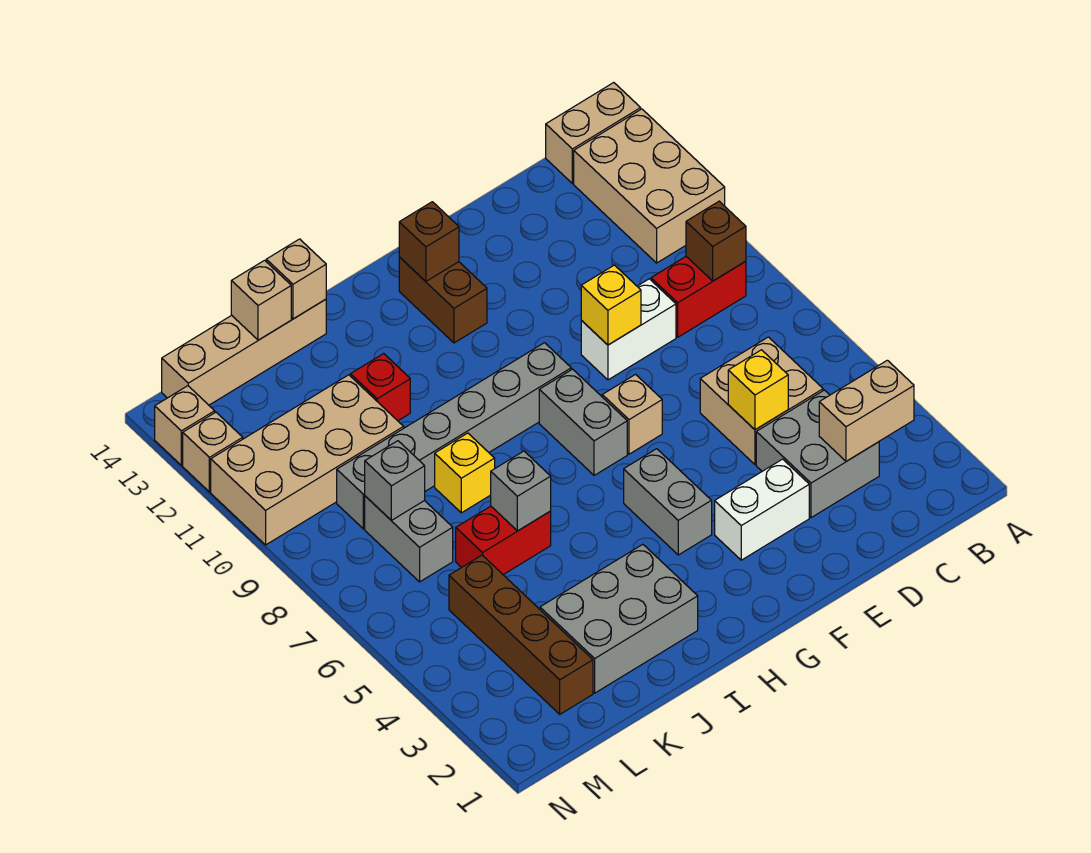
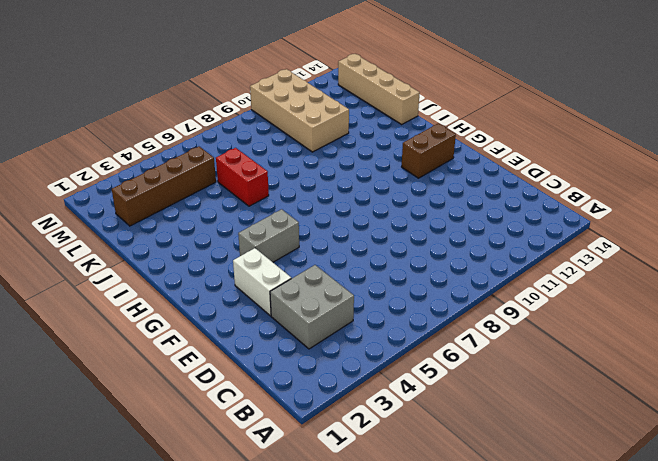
none -> tan 2x3 brick [574,109,725,263]
none -> tan 1x2 brick [546,83,641,184]
none -> red 1x2 brick [651,257,746,337]
none -> tan 2x2 brick [700,337,823,465]

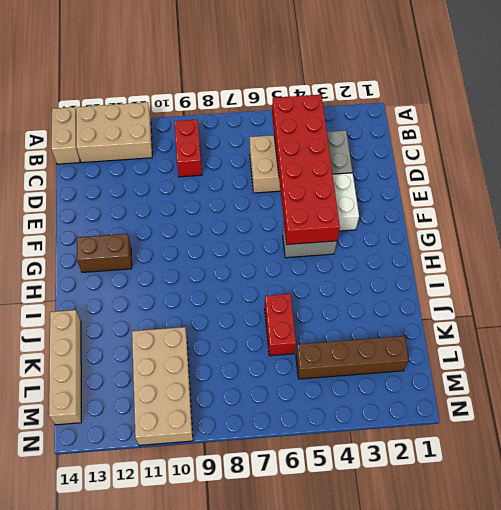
red 2x6 brick [272,95,340,245] -> yellow 1x1 brick [728,350,788,430]
none -> white 1x2 brick [581,279,676,380]
none -> tan 1x1 brick [602,375,662,454]
none -> grey 1x2 brick [539,369,627,475]
none -> grey 1x6 brick [337,343,571,529]

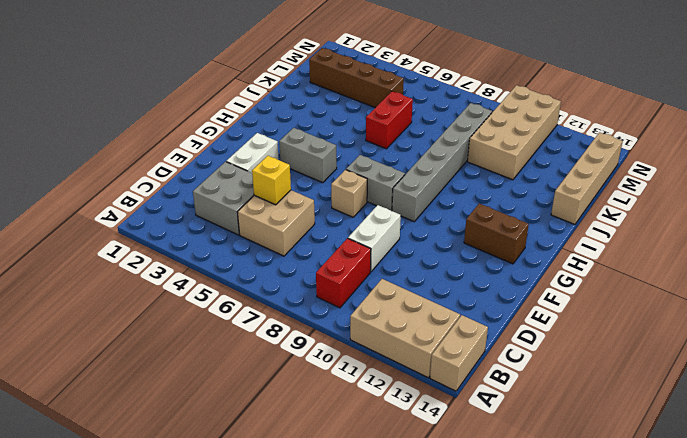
none -> grey 2x3 brick [540,544,698,693]
none -> yellow 1x1 brick [435,433,495,513]
none -> red 1x1 brick [350,354,410,421]
none -> grey 1x2 brick [365,496,453,582]

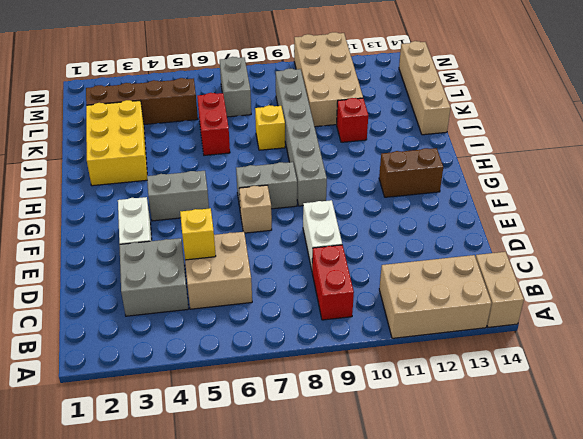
yellow 2x3 brick [86,100,147,186] -> grey 2x3 brick [540,544,698,693]
grey 1x2 brick [220,57,251,117] -> grey 1x2 brick turned to [365,496,453,582]
none -> tan 1x1 brick [183,412,243,492]
none -> tan 1x1 brick [155,386,215,465]
none -> tan 1x2 brick [819,360,914,461]
none -> brown 1x1 brick [686,201,746,281]

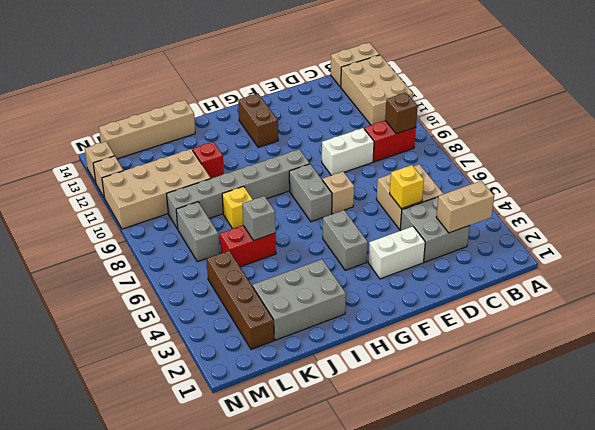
none -> yellow 1x1 brick [581,265,641,345]
none -> brown 1x1 brick [399,202,459,281]
none -> tan 1x1 brick [266,239,326,319]
none -> tan 1x1 brick [231,260,291,340]

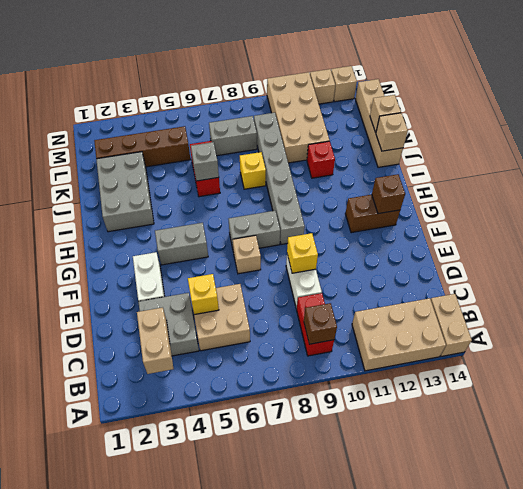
none -> grey 1x1 brick [365,441,425,520]

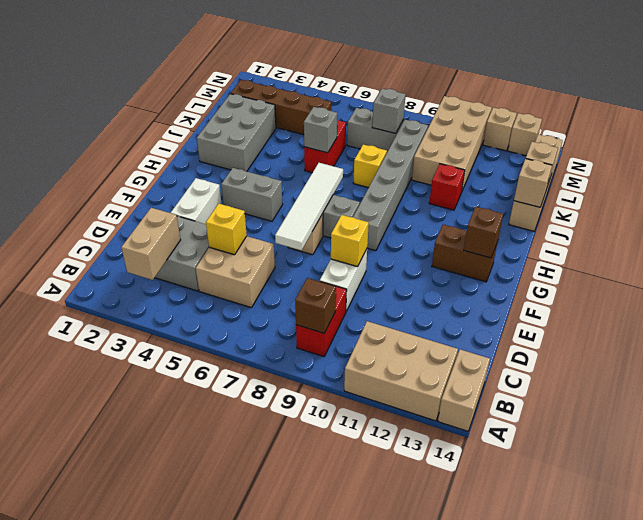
white 1x4 tile [275,163,343,250] -> none

